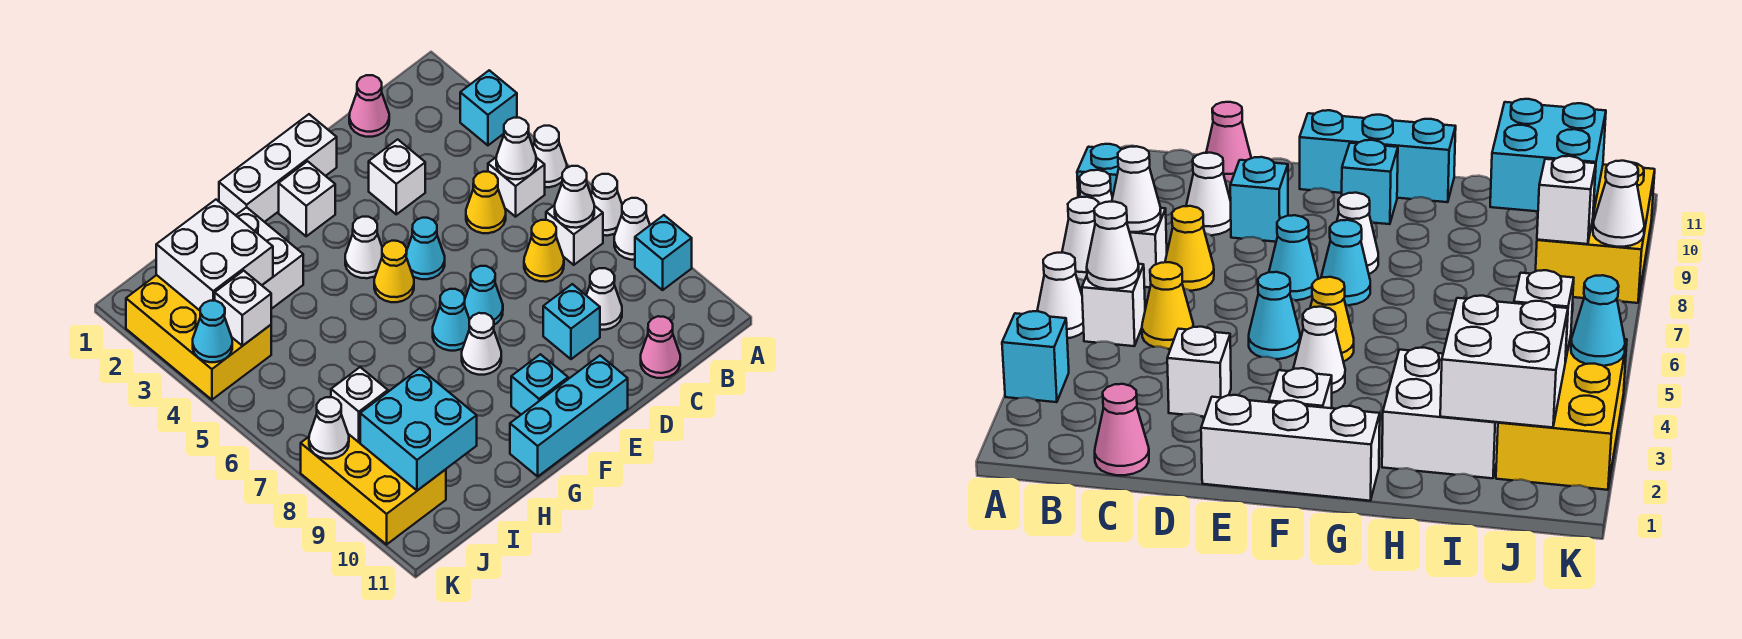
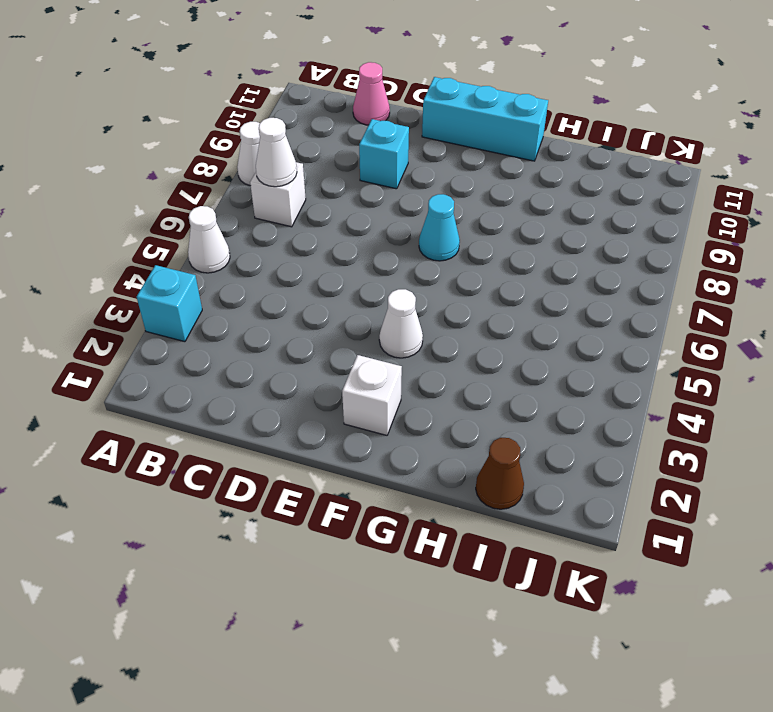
brown 1x1 cone [476,438,524,509] -> none
none -> white 1x1 cone [591,174,622,236]
none -> cyan 1x1 brick [635,215,692,290]
none -> white 1x1 brick [488,158,545,217]
none -> pink 1x1 cone [349,75,389,137]

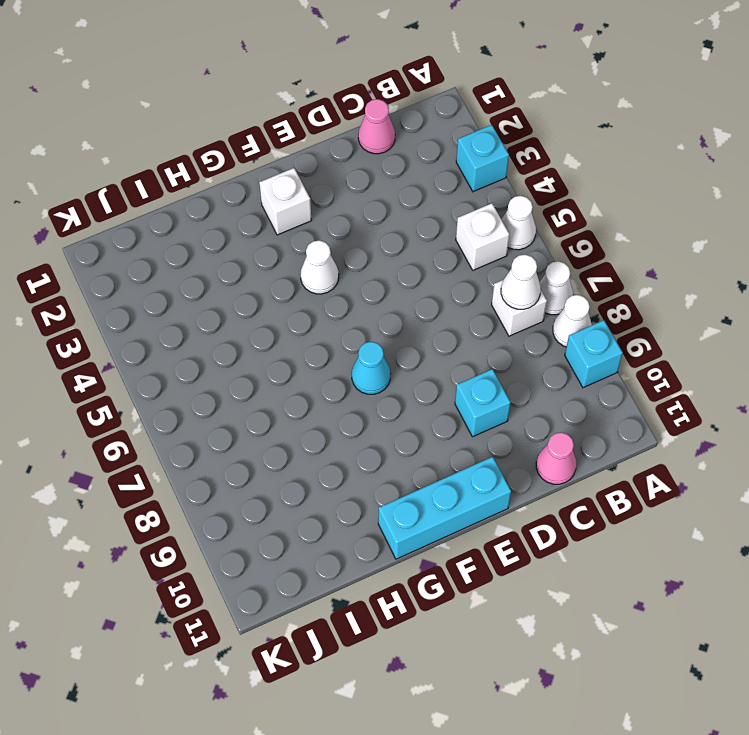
none -> yellow 1x1 cone [466,172,506,233]
none -> yellow 1x1 cone [524,220,564,282]
none -> white 1x1 cone [586,268,622,330]
none -> white 1x1 brick [369,139,425,214]

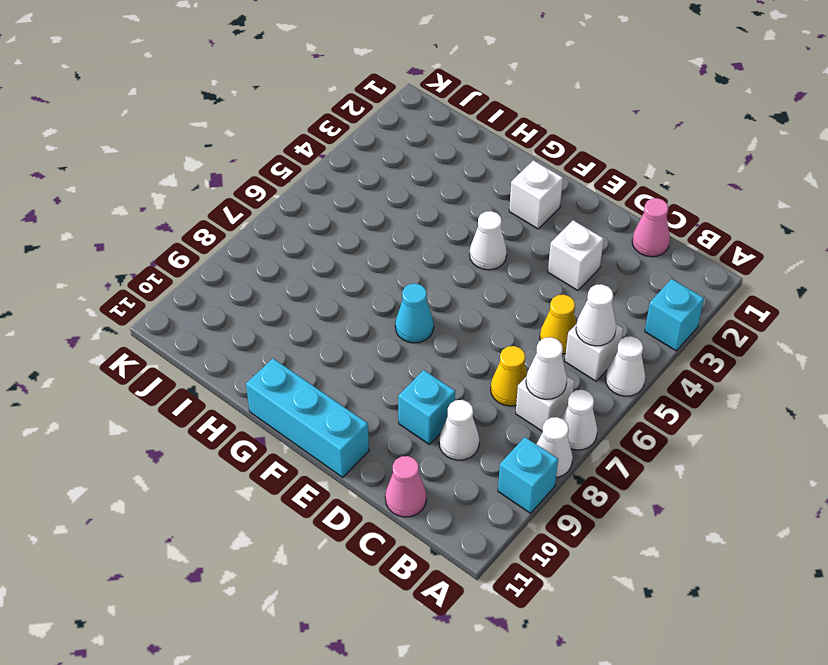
none -> white 1x3 brick [219,114,337,222]
none -> cyan 1x1 cone [406,218,445,279]
none -> cyan 1x1 cone [465,266,503,325]
none -> yellow 1x1 cone [374,241,414,302]

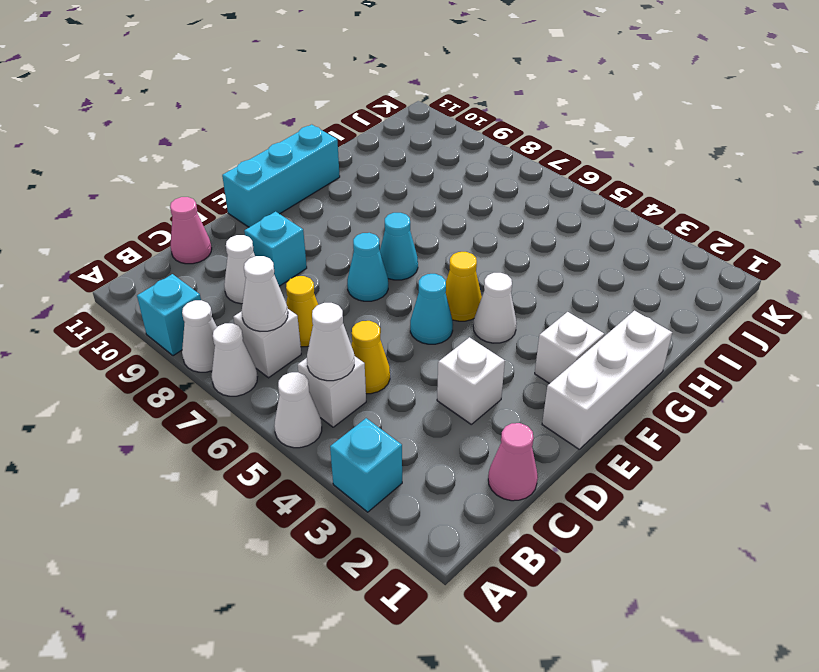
none -> white 1x1 cone [462,313,501,375]
none -> cyan 1x1 brick [511,354,568,415]
none -> white 2x2 brick [236,207,303,309]
none -> yellow 2x3 brick [126,275,271,400]

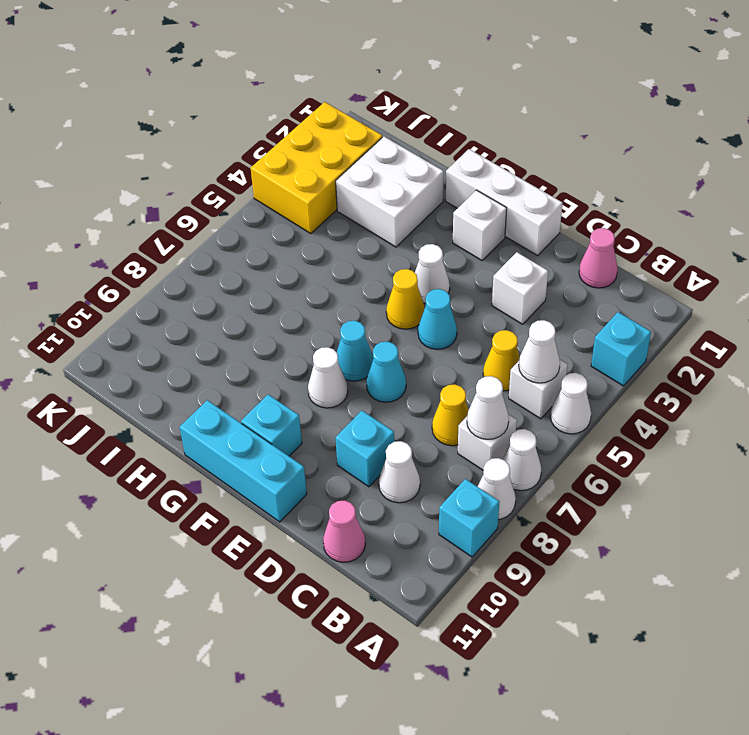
none -> yellow 2x3 brick [301,434,446,544]
none -> white 2x2 brick [156,200,273,310]
none -> cyan 2x2 brick [360,368,477,491]
none -> white 1x1 brick [215,271,271,346]

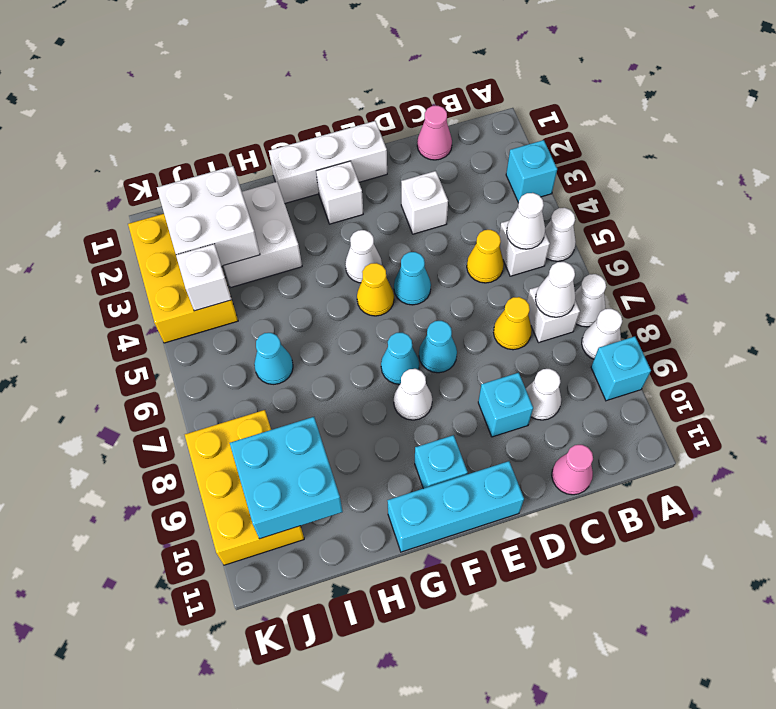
cyan 1x1 cone [254,333,293,384] -> cyan 1x1 cone moved to [193,301,232,362]
none -> white 1x1 brick [331,367,388,442]
none -> white 1x1 cone [309,397,349,459]

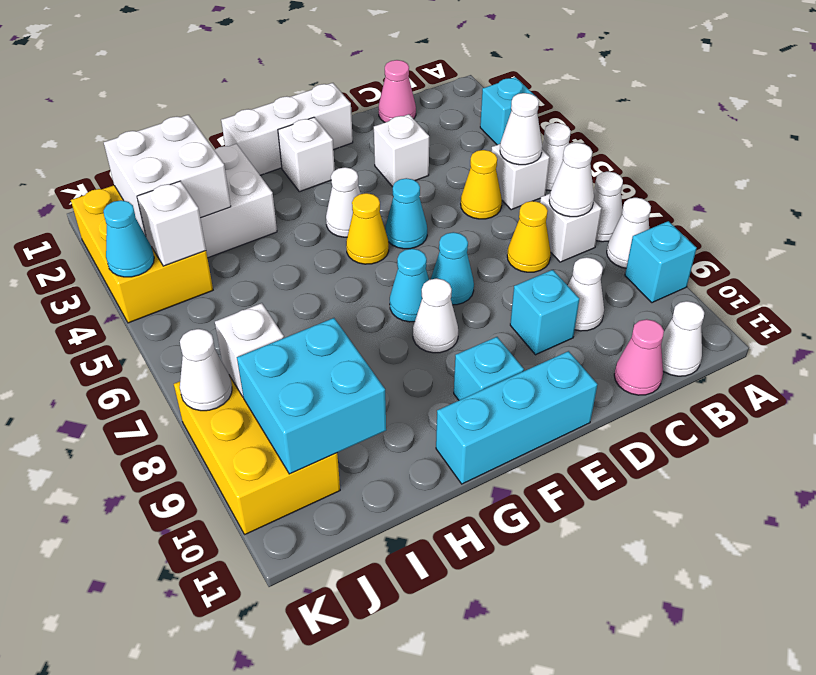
white 1x1 cone [661,301,704,376] -> none

